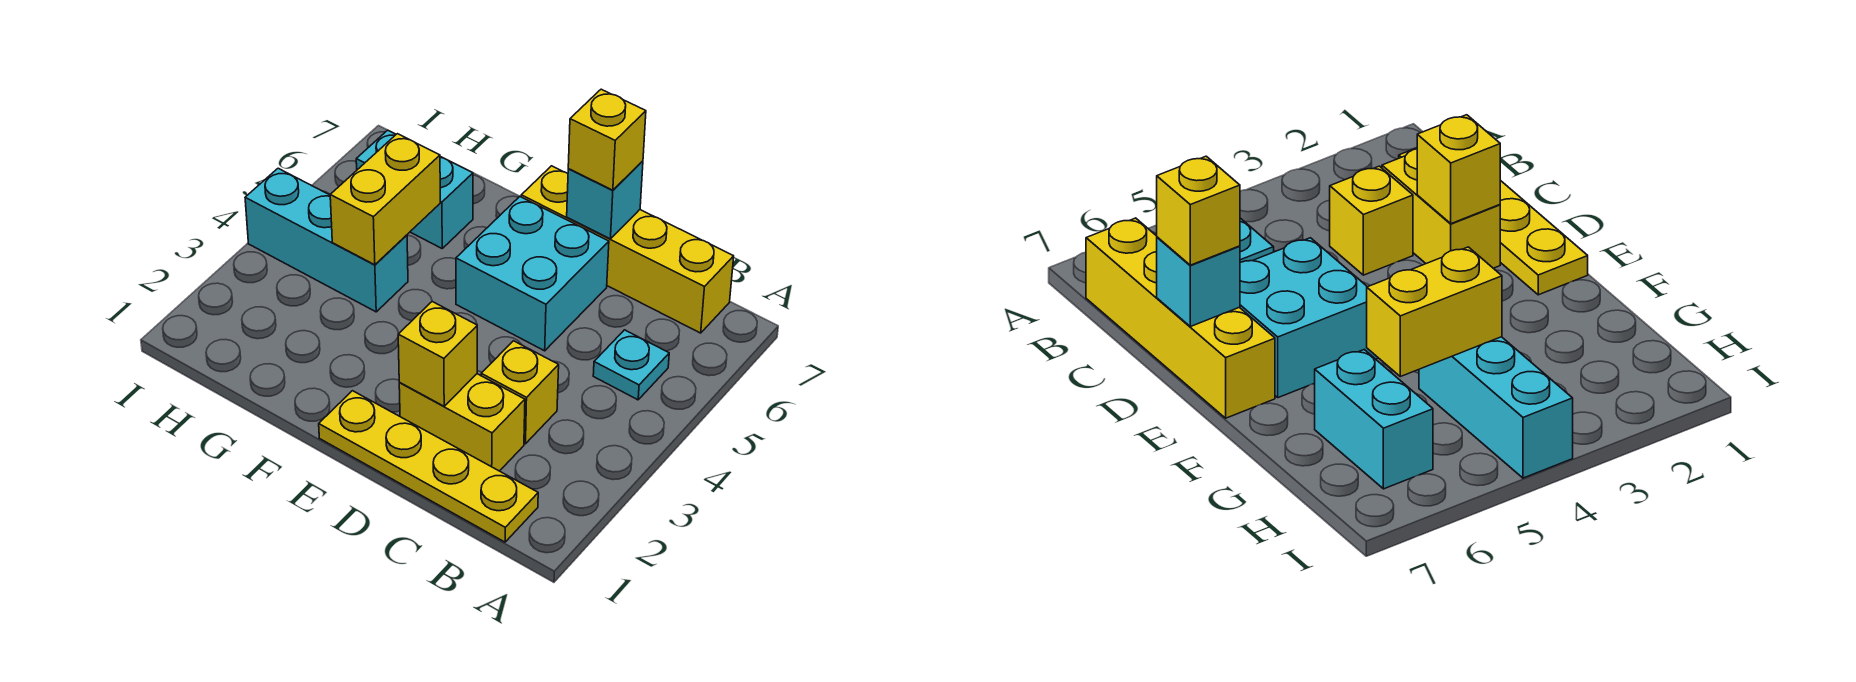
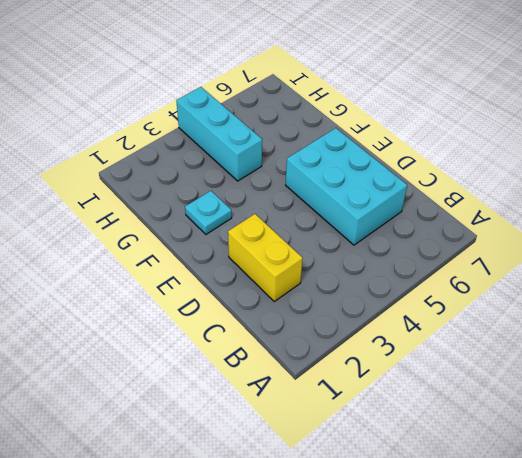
cyan 2x3 brick [286,128,407,245] -> cyan 2x2 brick [456,197,609,351]
cyan 1x1 plate [185,191,232,234] -> cyan 1x1 plate moved to [593,330,669,400]
none -> yellow 1x4 plate [319,391,538,542]
none -> yellow 1x4 brick [521,166,734,333]
none -> yellow 1x1 brick [481,341,559,444]

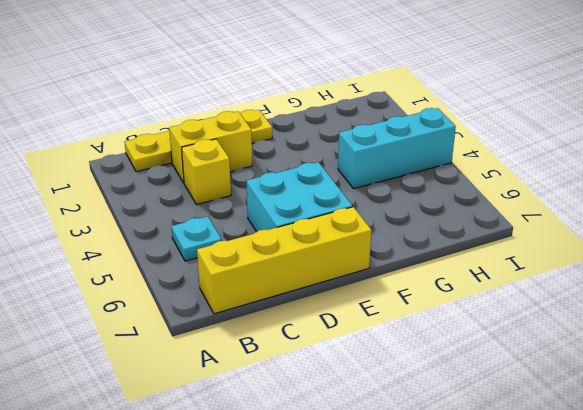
none -> cyan 1x2 brick [356,130,473,248]
none -> yellow 1x1 brick [398,302,477,406]
none -> cyan 1x1 brick [567,161,643,239]

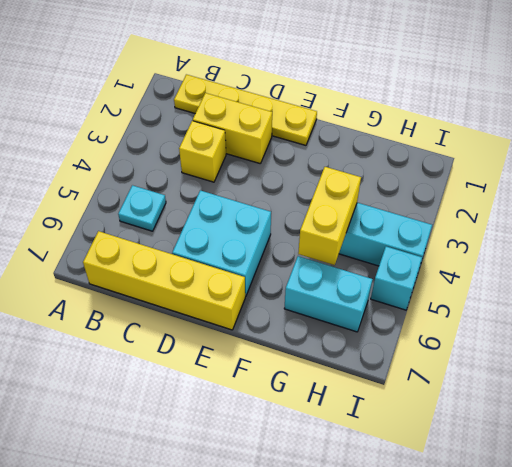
cyan 1x1 brick [371,247,422,310] -> cyan 1x1 brick moved to [567,161,643,239]
none -> yellow 1x1 brick [398,302,477,406]
none -> yellow 1x1 brick [568,89,646,190]

